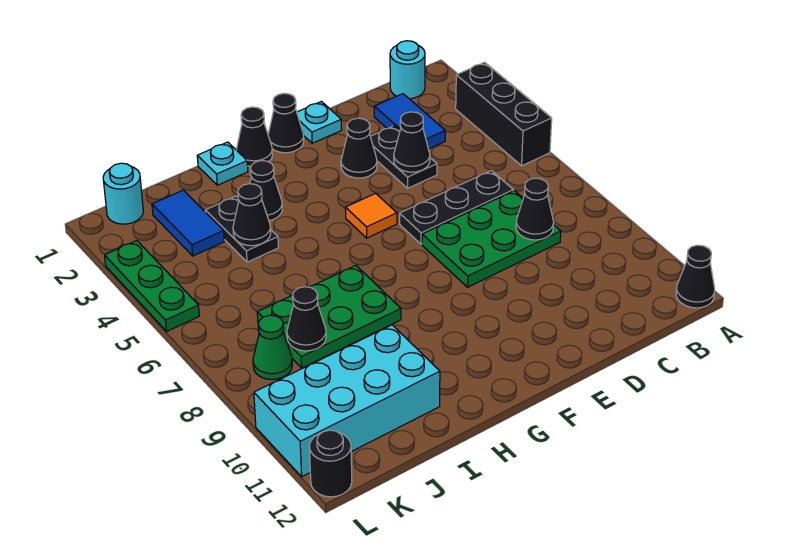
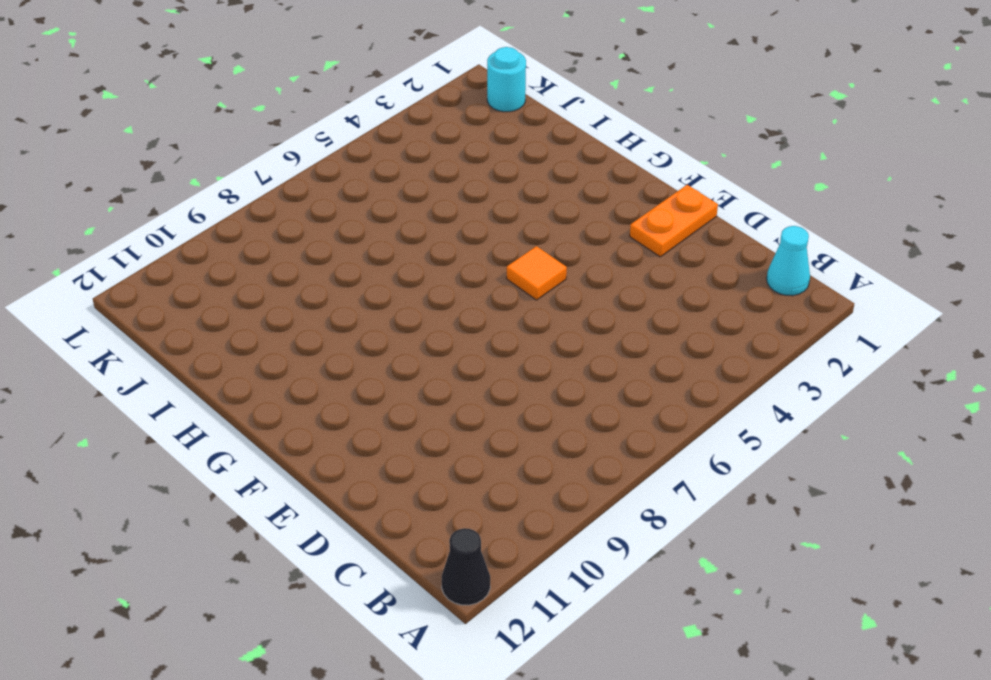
cyan 1x1 cone [767,226,810,296] -> cyan 1x1 round brick [390,41,425,99]
orange 1x2 plate [630,185,718,257] -> cyan 1x1 plate [297,101,342,143]
none -> black 1x3 brick [456,62,552,166]
none -> blue 1x2 tile [374,94,445,149]
none -> black 1x3 plate [400,171,513,244]

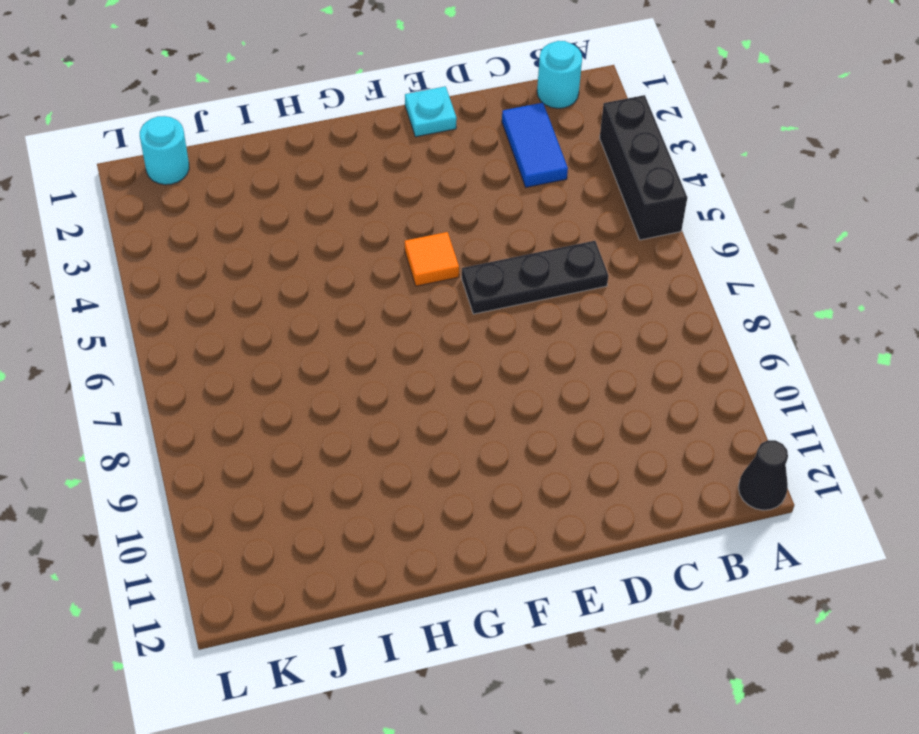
none -> green 2x3 plate [422,191,561,287]
none -> black 1x2 plate [370,126,437,188]
none -> black 1x1 cone [341,118,377,178]

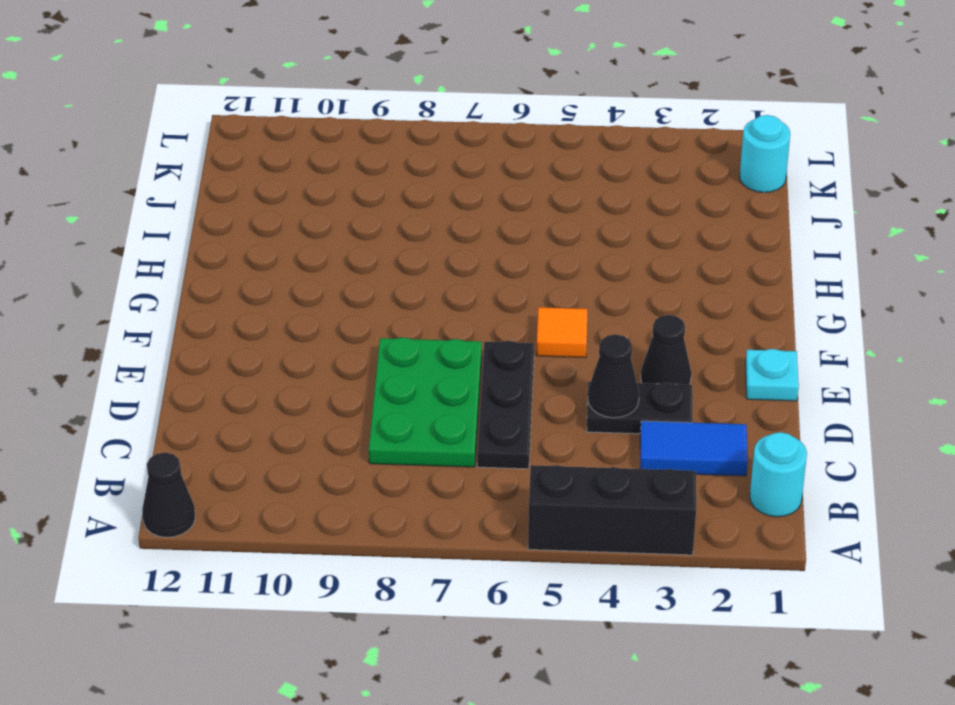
none -> black 1x1 cone [268,93,304,153]
none -> black 1x1 cone [237,107,273,166]
none -> cyan 1x1 plate [197,142,248,185]

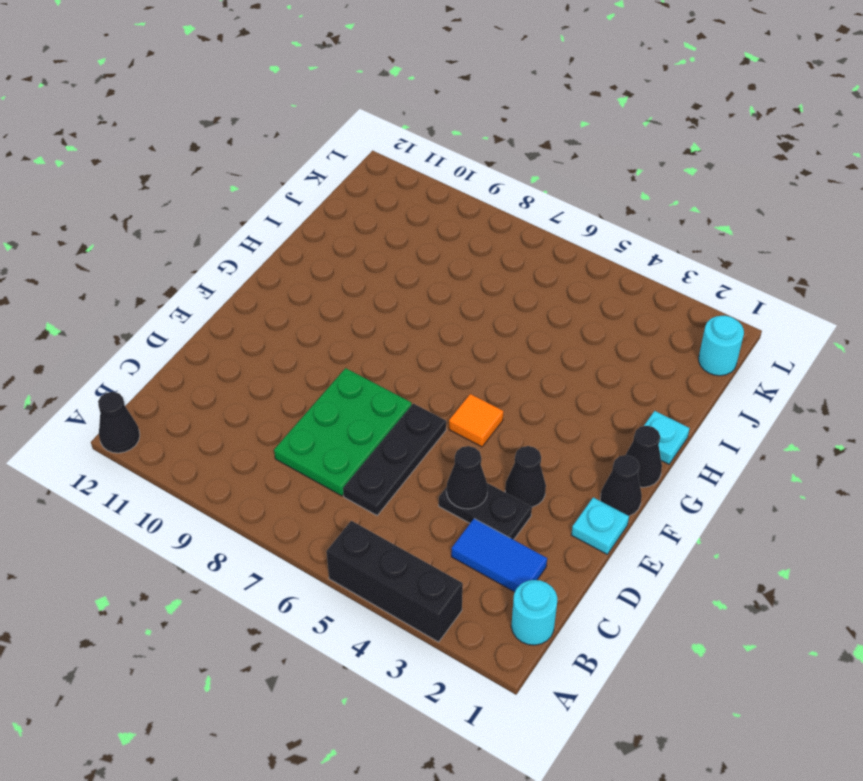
none -> black 1x1 cone [250,161,282,221]
none -> green 2x3 plate [257,265,401,368]
none -> black 1x2 plate [205,196,278,262]

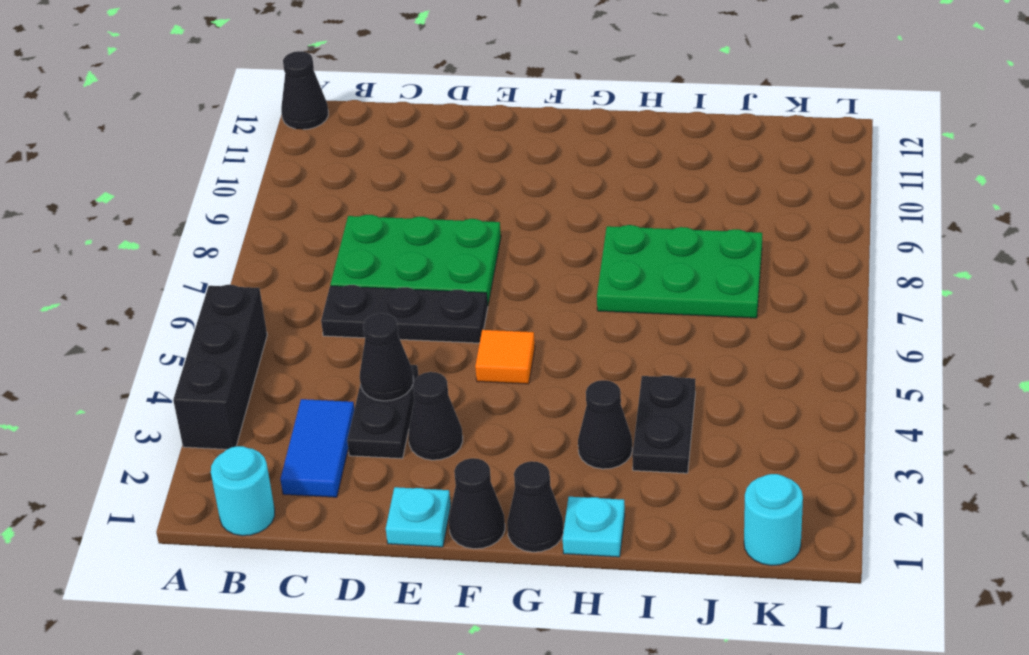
none -> cyan 2x4 brick [254,325,440,477]
none -> blue 1x2 tile [152,190,224,256]
none -> green 1x1 cone [253,315,292,380]

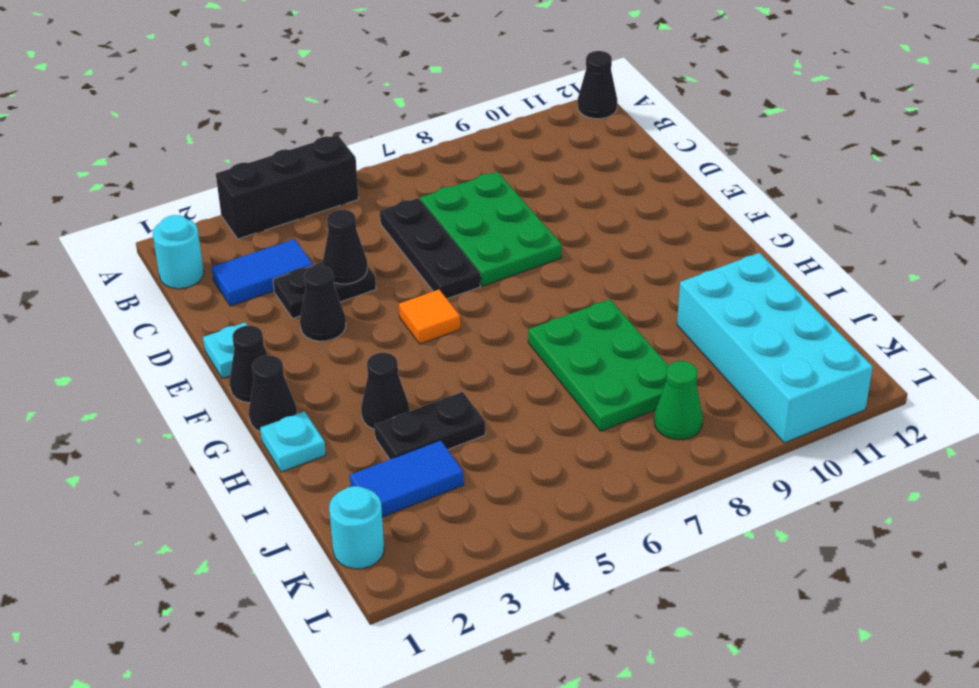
none -> green 1x3 plate [105,241,199,331]
none -> black 1x1 round brick [309,430,352,497]
none -> black 1x1 cone [516,178,554,240]

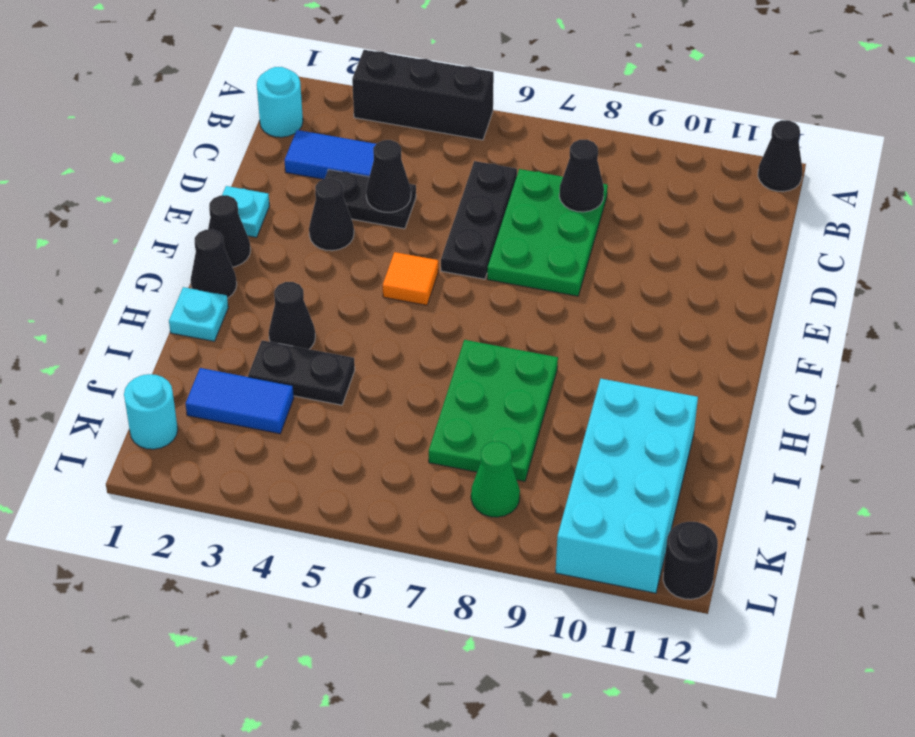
none -> green 1x3 plate [105,241,199,331]
none -> black 1x1 cone [233,184,271,246]
none -> black 1x1 cone [287,287,326,351]

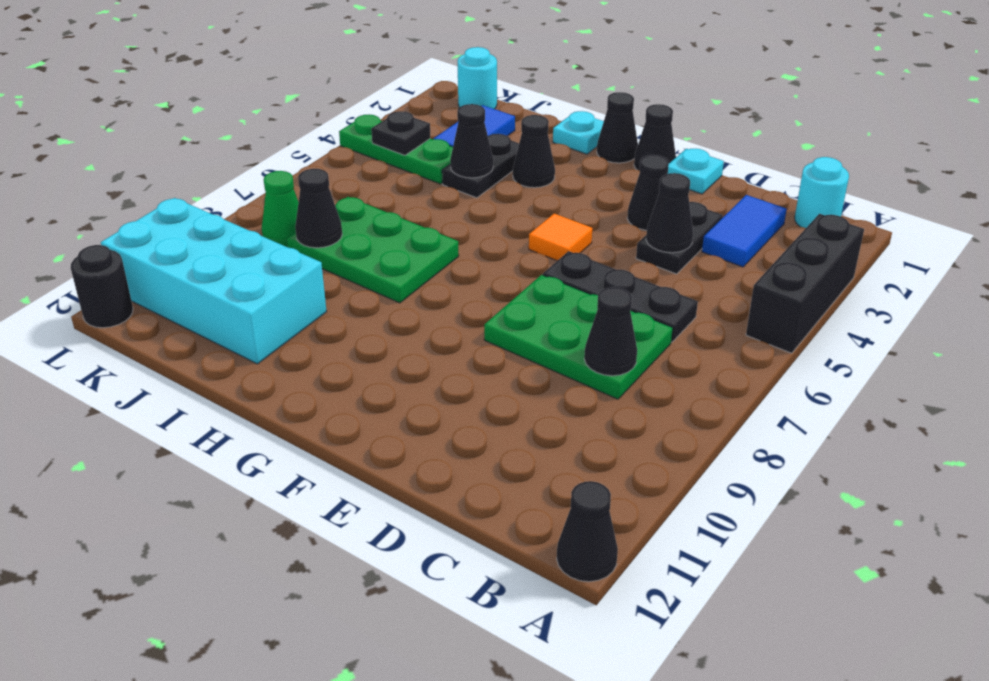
green 1x3 plate [339,115,453,184] -> green 1x3 plate turned to [105,241,199,331]
black 1x1 plate [371,111,430,155] -> none

